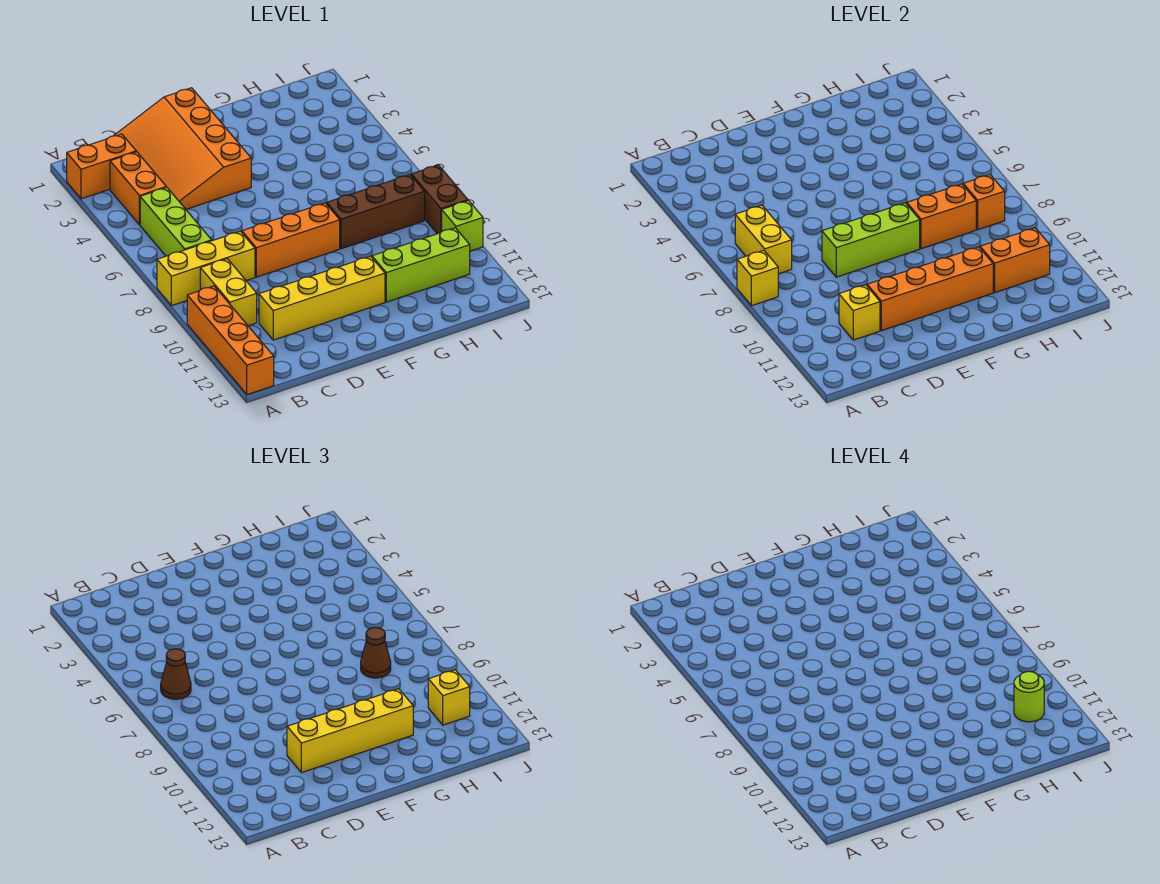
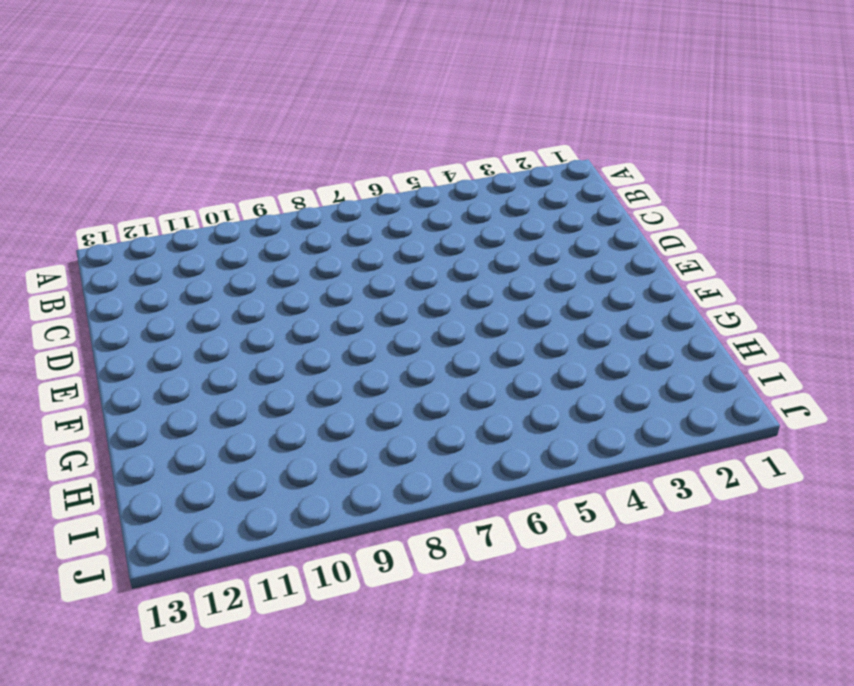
none -> orange 1x2 brick [67,134,136,199]
none -> yellow 1x3 brick [157,231,255,306]
none -> orange 1x4 brick [187,286,274,395]

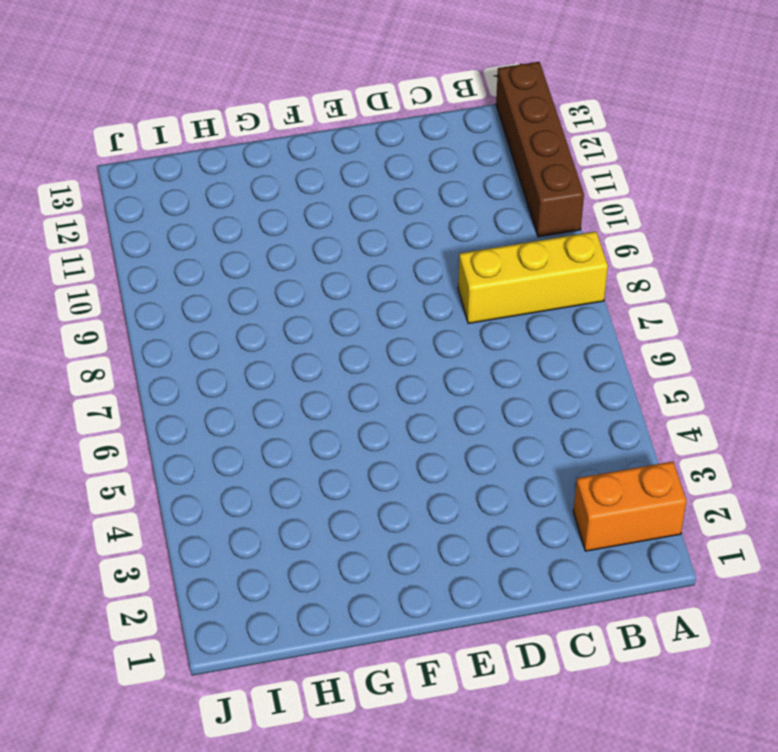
brown 1x4 brick [496,62,584,237] -> orange 1x4 brick [187,286,274,395]
none -> orange 1x2 brick [110,152,166,225]
none -> lime 1x3 brick [140,187,212,256]
none -> yellow 1x2 brick [200,259,257,326]

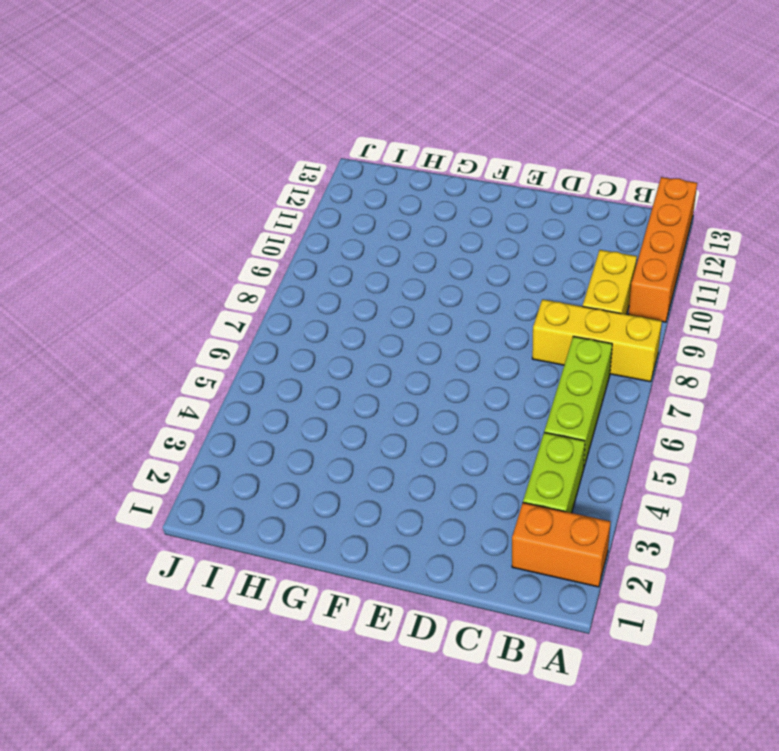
lime 1x2 brick [523,432,585,513] -> orange 1x2 brick [110,152,166,225]
none -> orange 3x4 slope [114,88,251,209]
none -> yellow 1x4 brick [259,256,385,340]
none -> orange 1x3 brick [242,203,340,277]

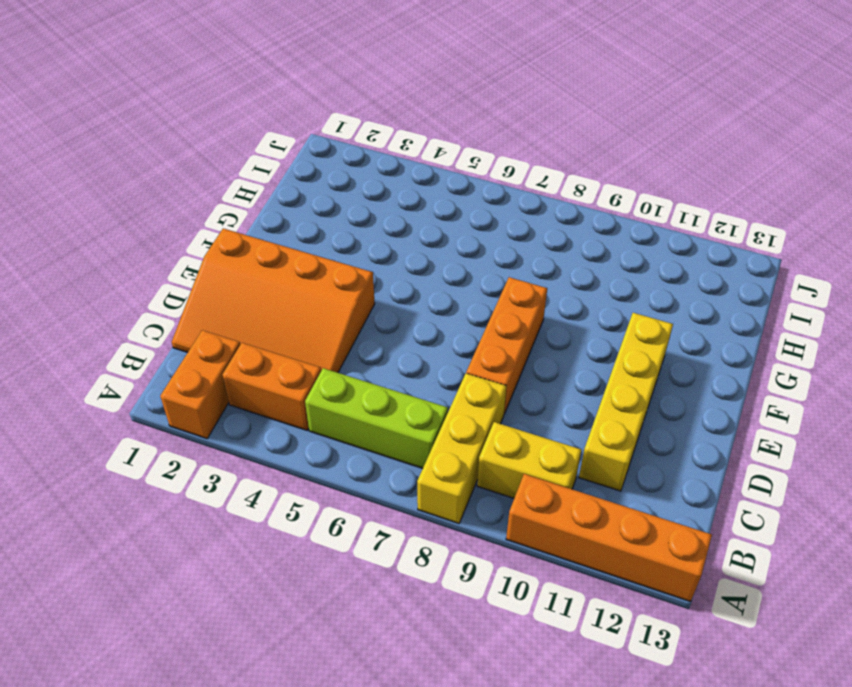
none -> brown 1x3 brick [327,175,425,249]
none -> lime 1x3 brick [372,228,470,302]
none -> brown 1x2 brick [412,165,468,234]

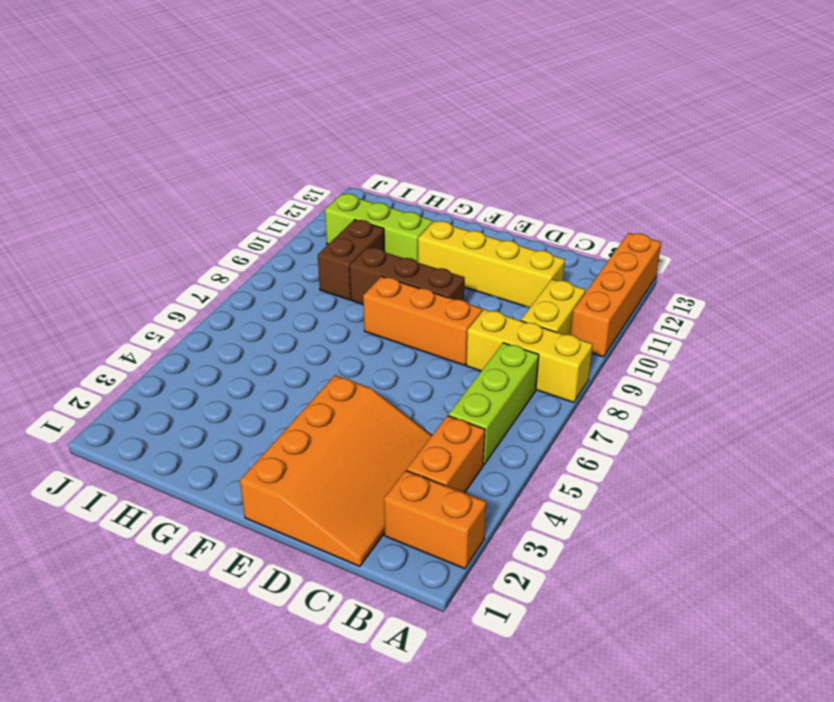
brown 1x3 brick [350,247,465,304] -> brown 1x3 brick moved to [327,175,425,249]
brown 1x2 brick [318,220,385,300] -> brown 1x2 brick moved to [412,165,468,234]
none -> lime 1x1 brick [442,201,483,251]
none -> yellow 1x1 brick [737,250,778,306]
none -> yellow 1x2 brick [735,205,792,274]

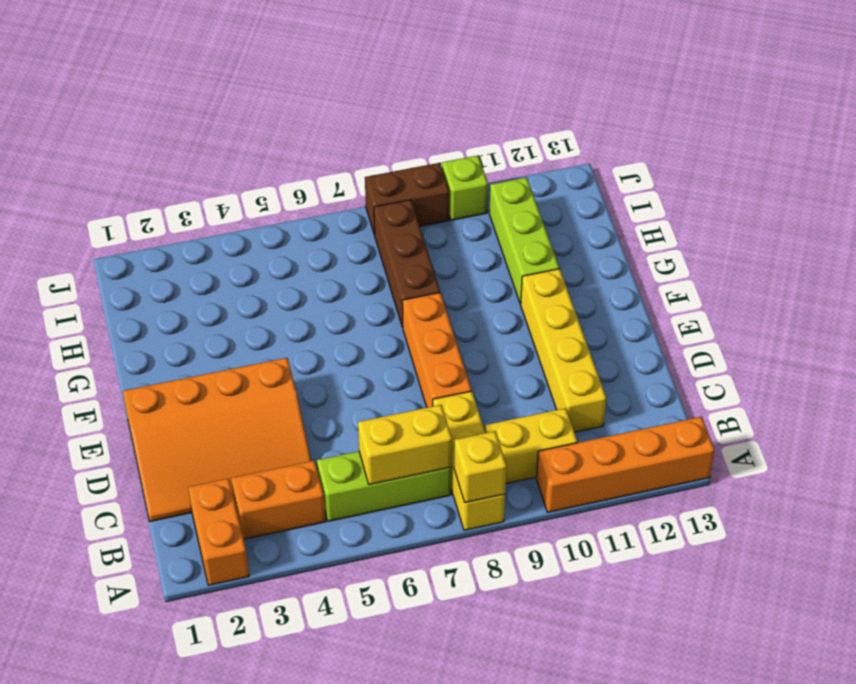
none -> yellow 1x1 brick [839,285,880,340]
none -> lime 1x3 brick [822,203,920,277]
none -> orange 1x4 brick [867,247,993,331]

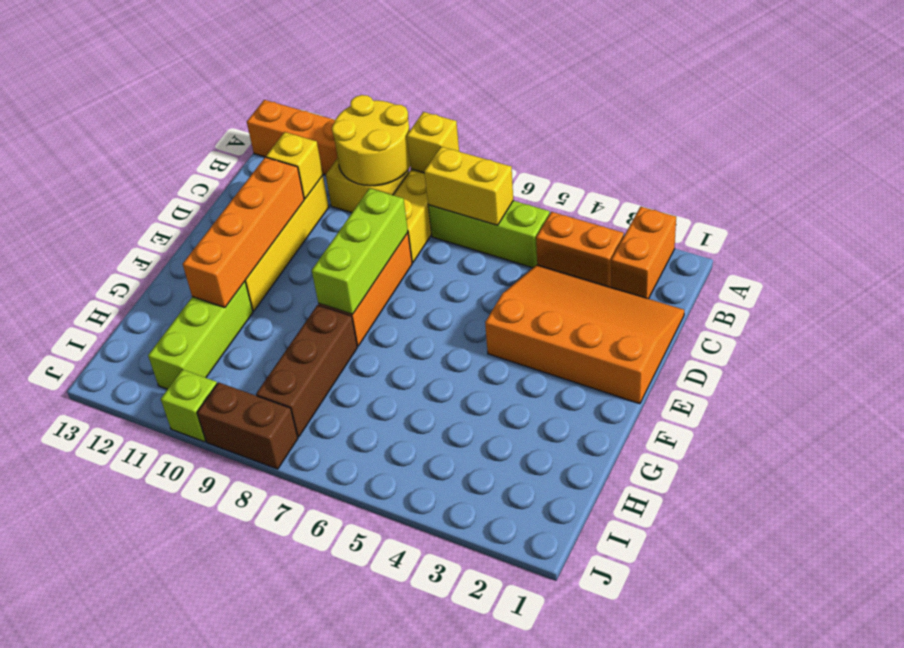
yellow 2x2 round brick [332,95,410,186] -> none
none -> orange 1x2 brick [907,184,976,249]
none -> orange 1x2 brick [980,228,1050,292]
none -> orange 1x1 brick [963,175,1005,230]

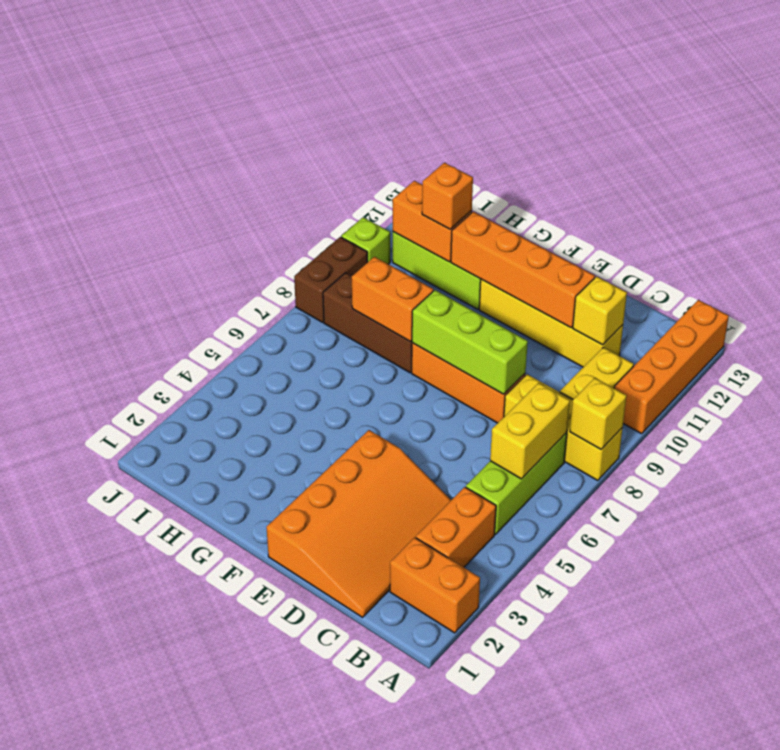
orange 1x1 brick [422,163,473,229] -> orange 1x1 brick moved to [963,175,1005,230]
none -> brown 1x1 cone [161,649,191,699]
none -> yellow 1x4 brick [287,689,413,773]
none -> brown 1x1 cone [361,628,391,678]

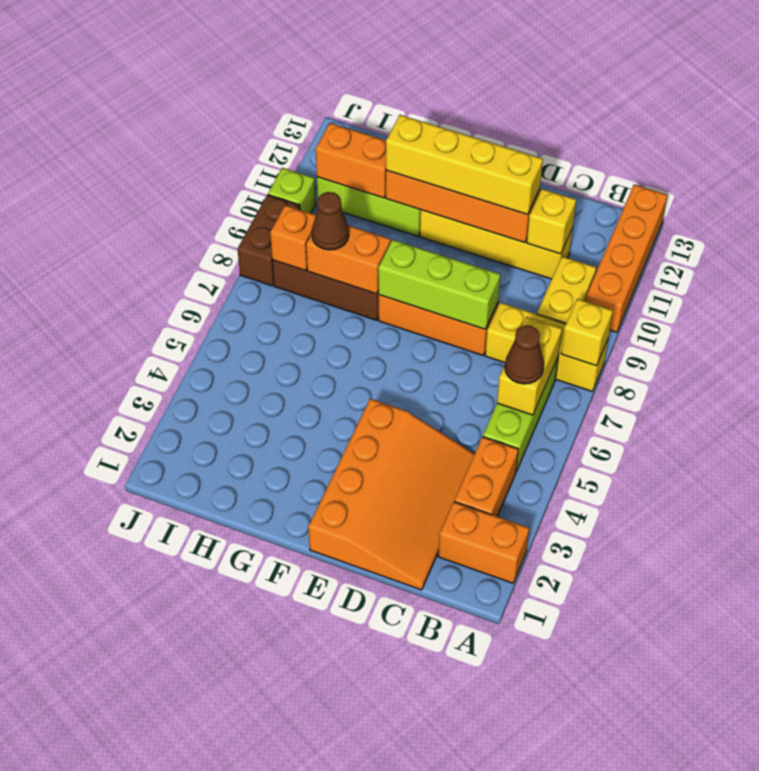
none -> yellow 1x1 brick [428,670,470,725]
none -> lime 1x1 round brick [1014,671,1044,722]

